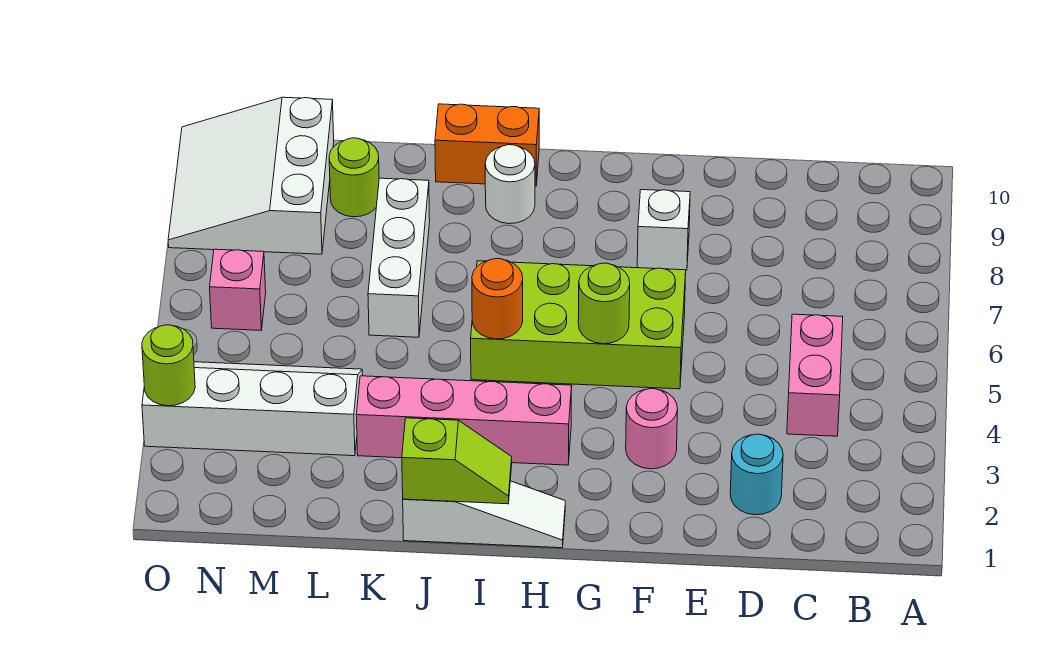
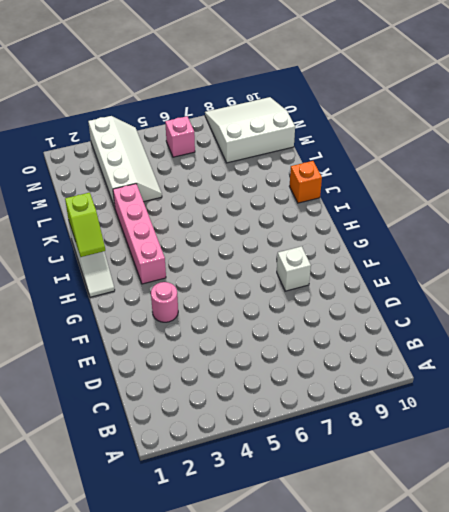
orange 1x1 brick [289,161,322,203] -> orange 1x2 brick [435,104,539,186]
none -> pink 1x2 brick [787,314,843,436]
none -> cyan 1x1 round brick [730,434,783,515]
none -> lime 2x4 brick [471,261,686,389]

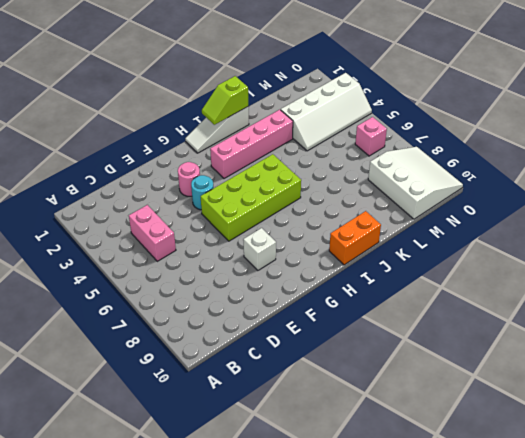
cyan 1x1 round brick [191,175,214,210] -> cyan 1x1 round brick moved to [730,434,783,515]
none -> white 1x1 round brick [485,145,535,224]
none -> white 1x3 brick [368,178,430,337]
none -> lime 1x1 round brick [329,138,379,217]

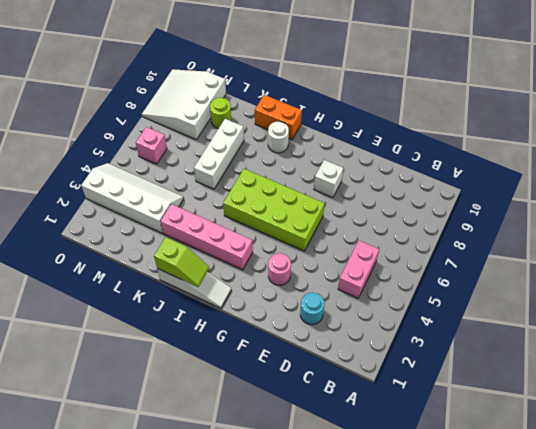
none -> lime 1x1 round brick [578,263,630,344]
none -> orange 1x1 round brick [472,259,523,339]
none -> lime 1x1 round brick [142,325,195,406]

